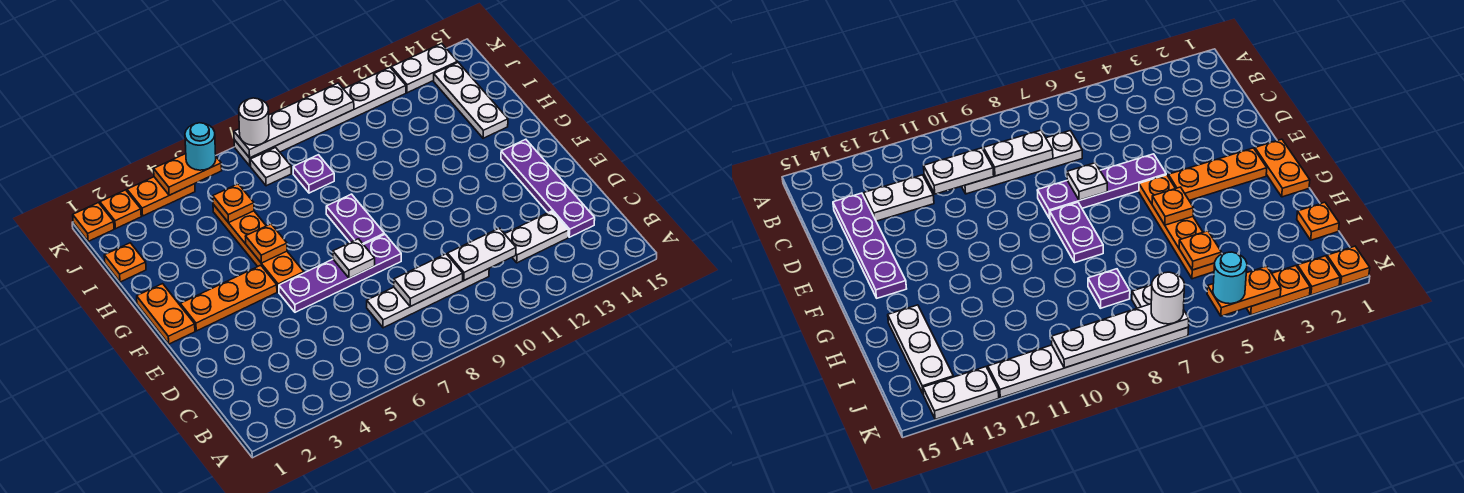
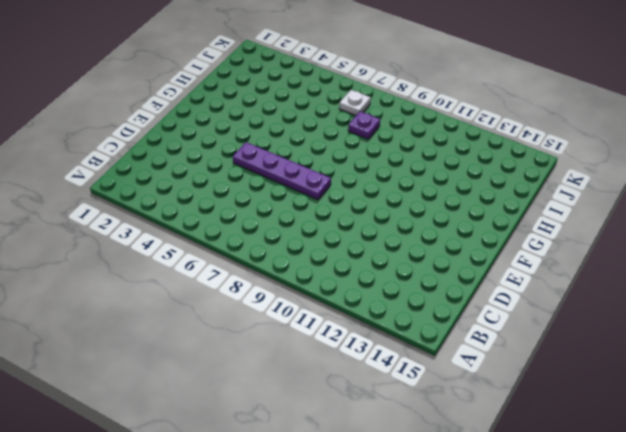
none -> white 1x4 plate [367,269,489,328]
none -> white 1x2 plate [505,211,568,263]
none -> purple 1x4 plate [501,139,595,237]

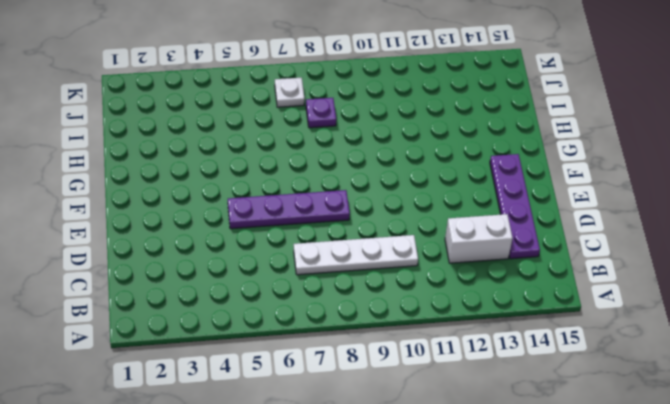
white 1x2 brick [445,214,513,263] -> white 1x2 plate [505,211,568,263]
none -> orange 1x2 plate [137,284,195,344]
none -> orange 1x3 plate [180,265,277,331]
none -> orange 1x4 plate [213,204,304,292]

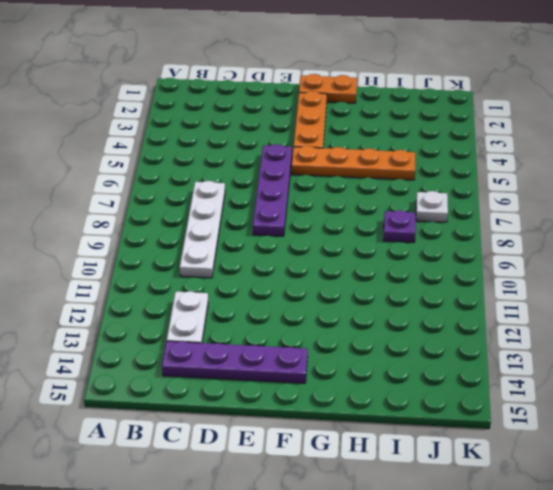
none -> purple 1x2 plate [326,194,384,245]
none -> white 1x3 plate [434,62,508,138]
none -> orange 1x1 plate [104,243,146,282]

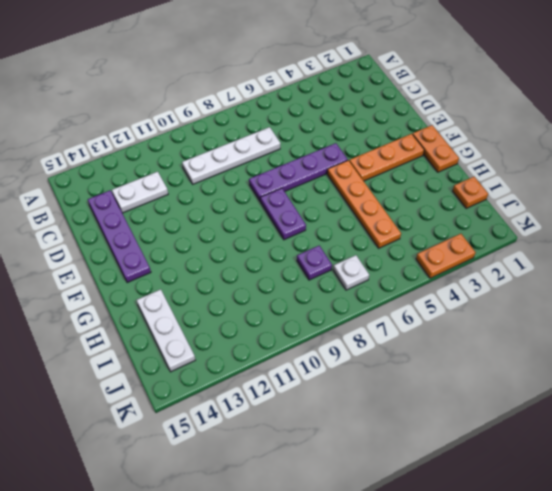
none -> orange 1x1 plate [73,203,114,241]
none -> orange 1x1 plate [100,190,141,229]
none -> white 1x6 plate [234,68,406,166]

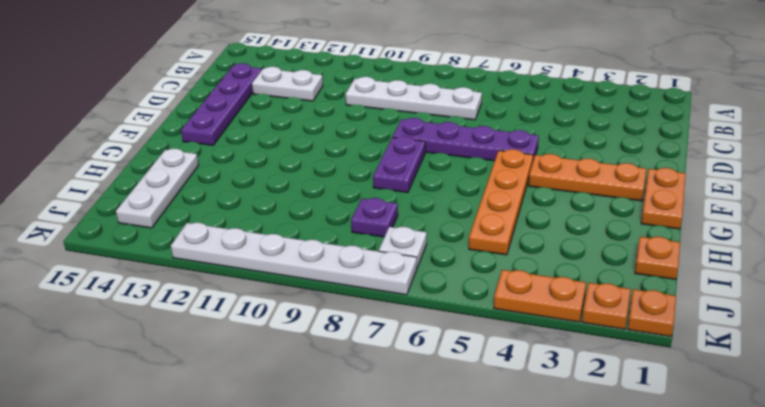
none -> white 1x2 plate [391,44,457,93]
none -> white 1x2 plate [394,254,463,306]
none -> white 1x2 plate [448,228,516,280]

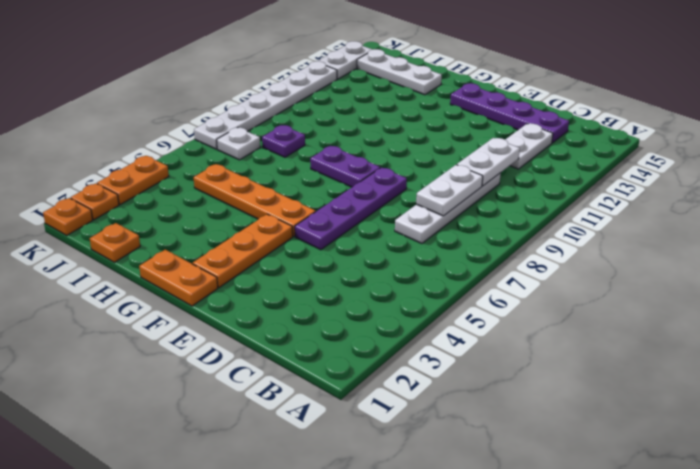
none -> white 1x1 plate [333,239,375,278]
none -> orange 1x1 plate [245,224,287,263]
none -> orange 1x1 plate [213,184,254,223]

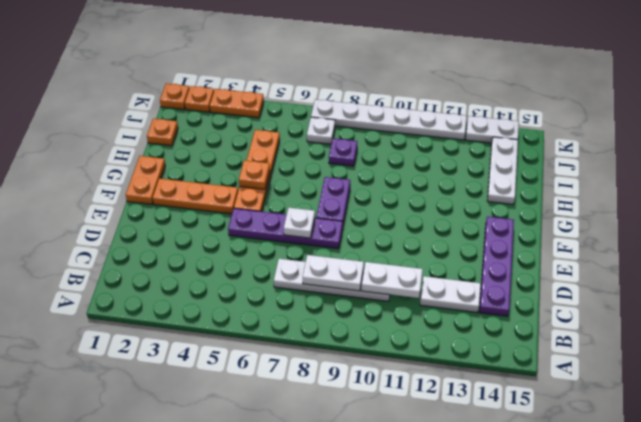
none -> orange 1x1 plate [213,184,254,223]
none -> orange 1x2 plate [154,154,222,195]
none -> white 1x4 plate [234,83,354,158]

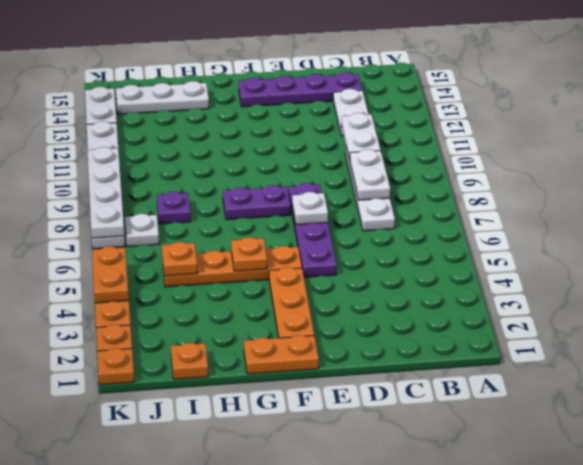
none -> cyan 1x1 round brick [185,123,216,170]
none -> white 1x1 round brick [239,98,269,145]

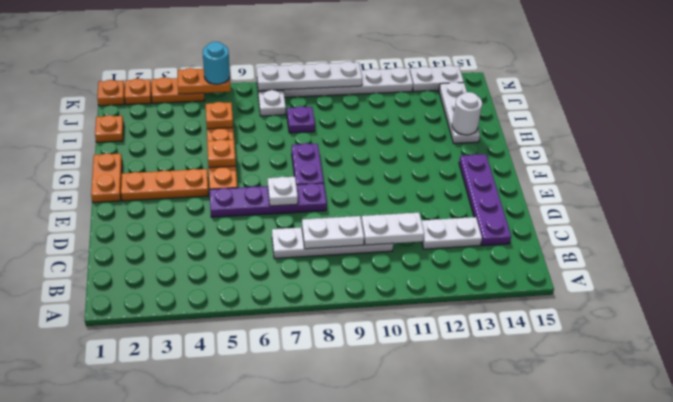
white 1x1 round brick [452,92,482,135] -> white 1x1 round brick moved to [239,98,269,145]

